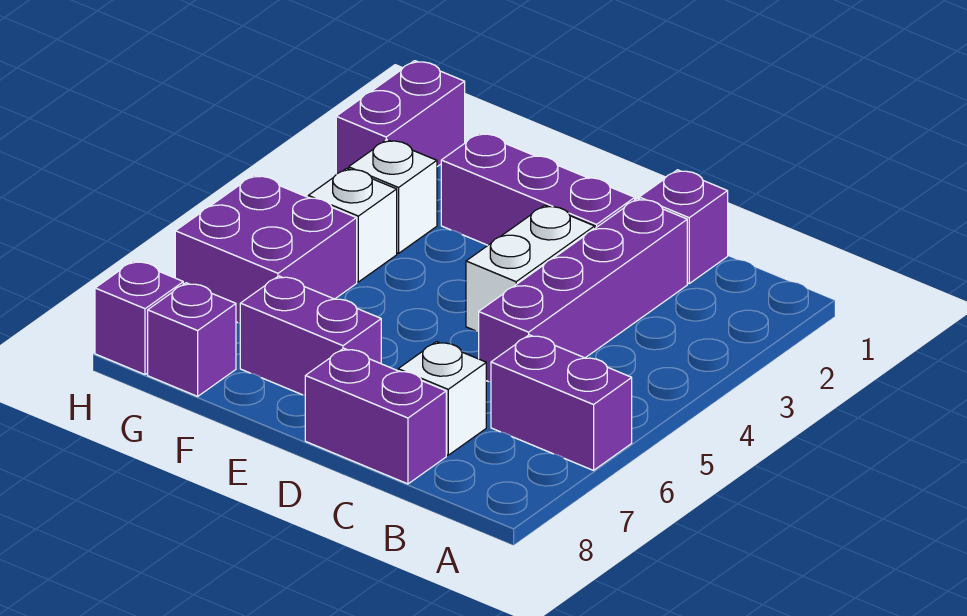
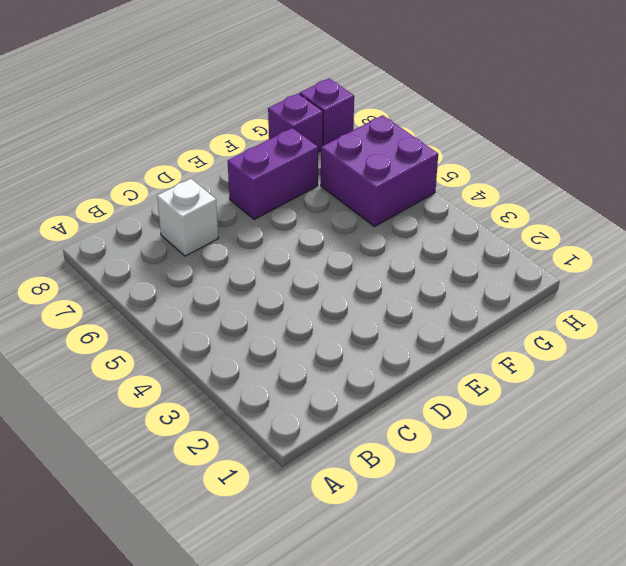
none -> purple 1x2 brick [491,335,632,470]
none -> purple 1x1 brick [639,170,728,283]
none -> purple 1x4 brick [479,199,687,382]

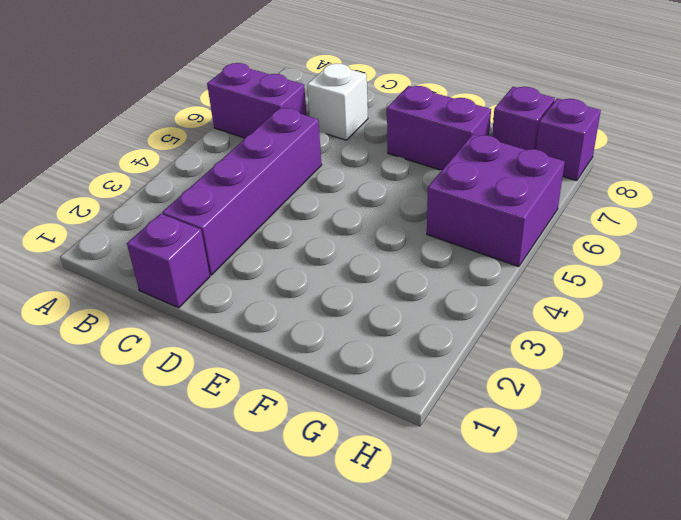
none -> purple 1x2 brick [305,348,446,484]
none -> purple 1x3 brick [441,133,635,245]
none -> white 1x2 brick [466,205,595,332]

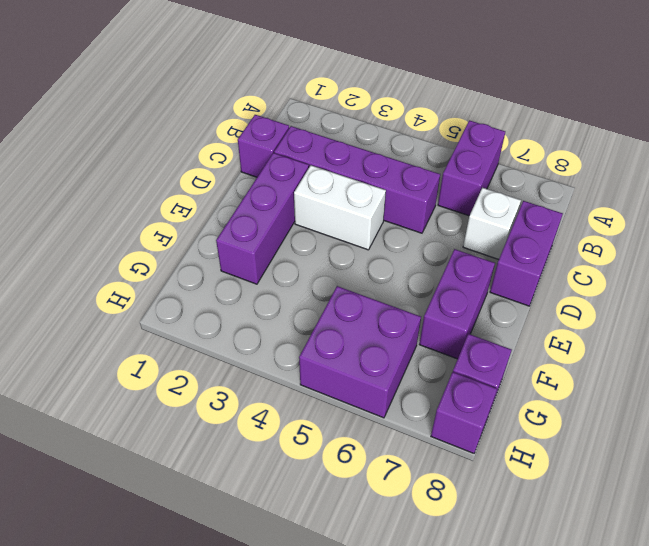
none -> white 1x1 brick [349,140,437,253]
none -> white 1x1 brick [308,168,397,282]
none -> purple 1x2 brick [336,61,465,174]

